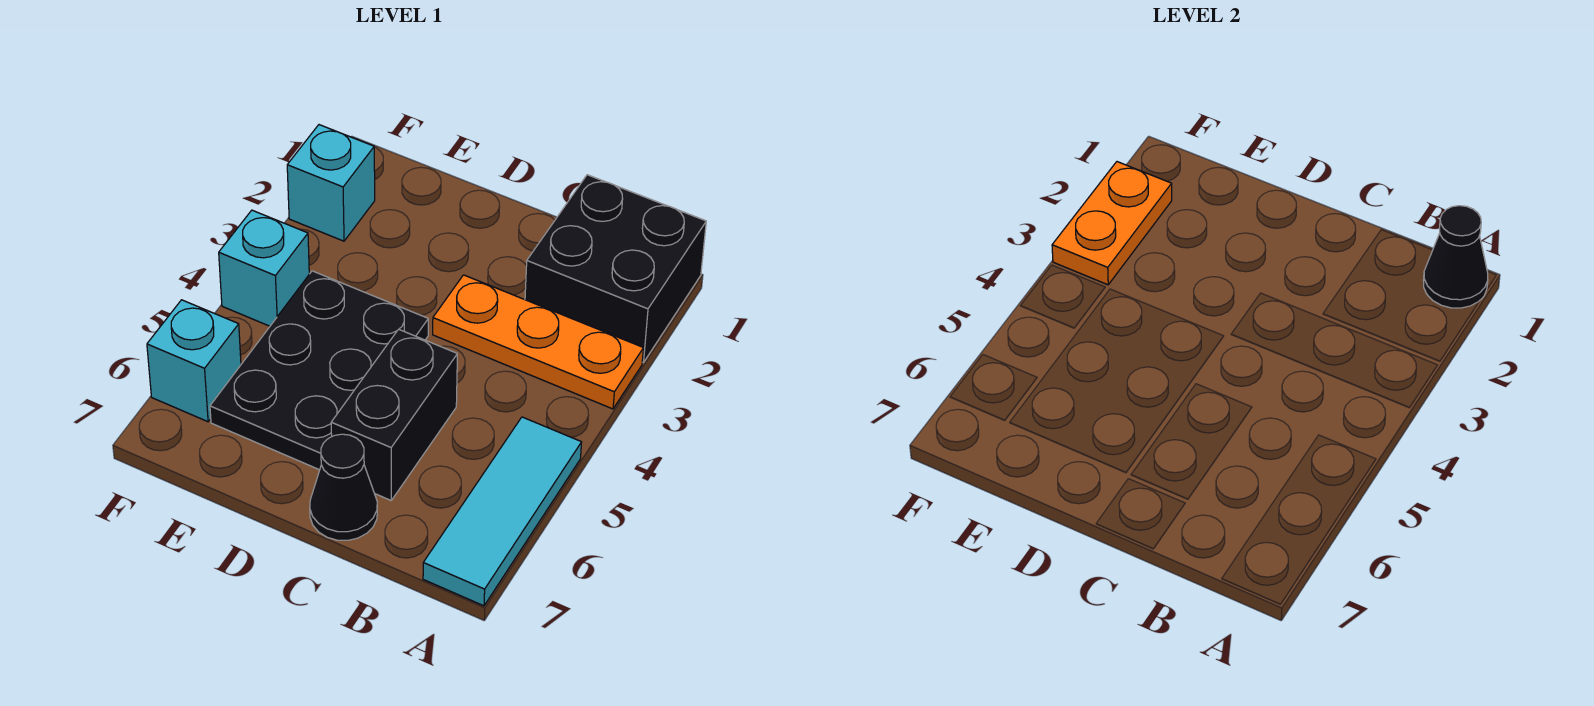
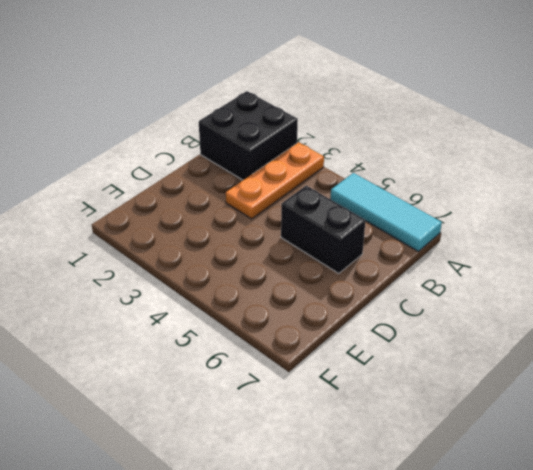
none -> black 1x1 cone [310,434,377,540]
none -> black 2x3 plate [210,271,428,470]

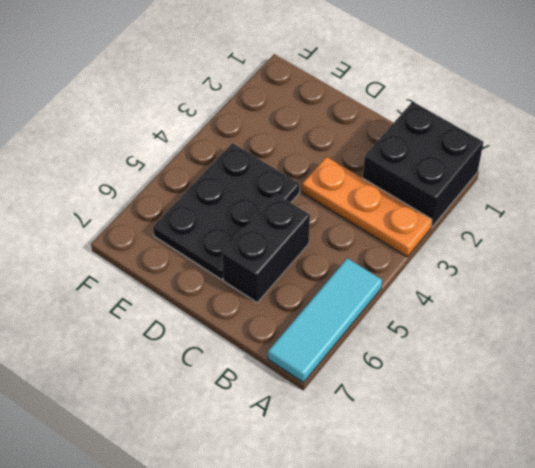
none -> black 1x1 cone [310,434,377,540]
none -> cyan 1x1 brick [287,125,375,241]

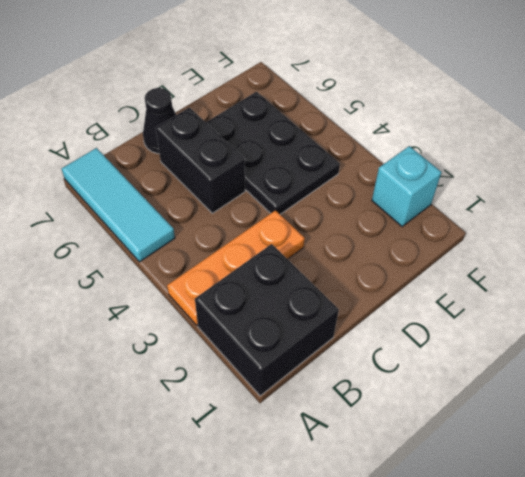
none -> cyan 1x1 brick [219,210,309,326]
none -> cyan 1x1 brick [147,300,241,422]

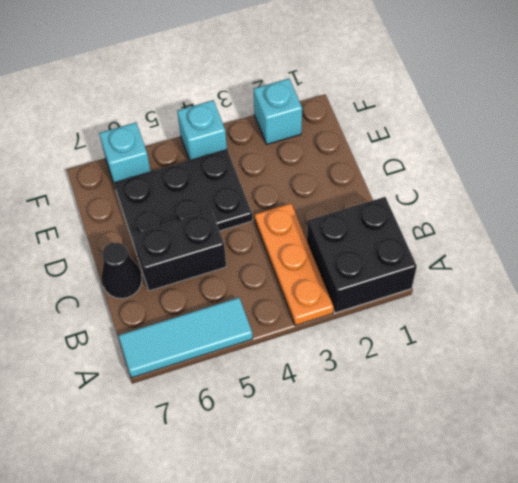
none -> black 1x1 cone [1423,206,1488,308]
none -> orange 1x2 plate [1052,162,1172,285]

